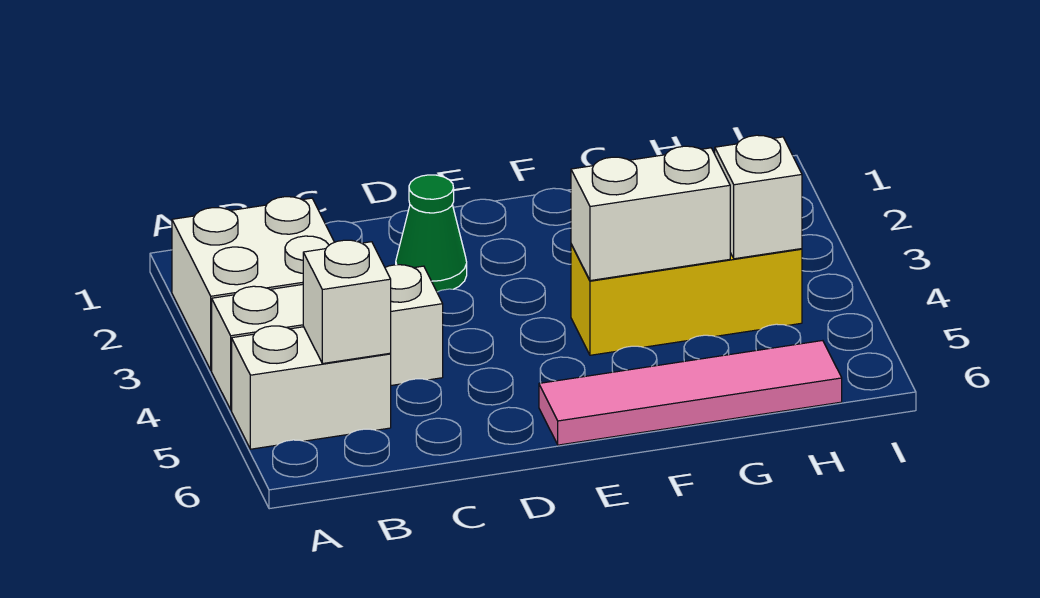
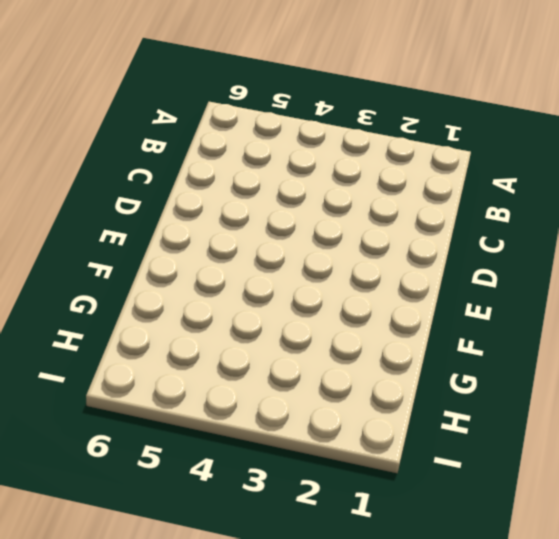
none -> white 2x2 brick [172,197,334,370]
none -> white 1x3 brick [212,265,443,410]

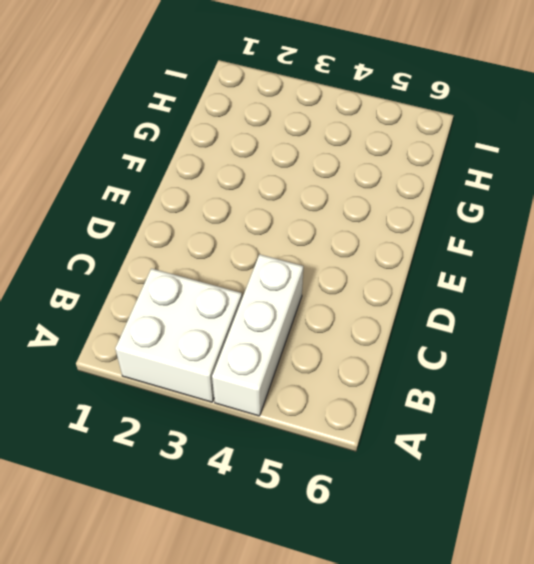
none -> white 1x2 brick [232,326,391,449]
none -> green 1x1 cone [396,175,467,292]

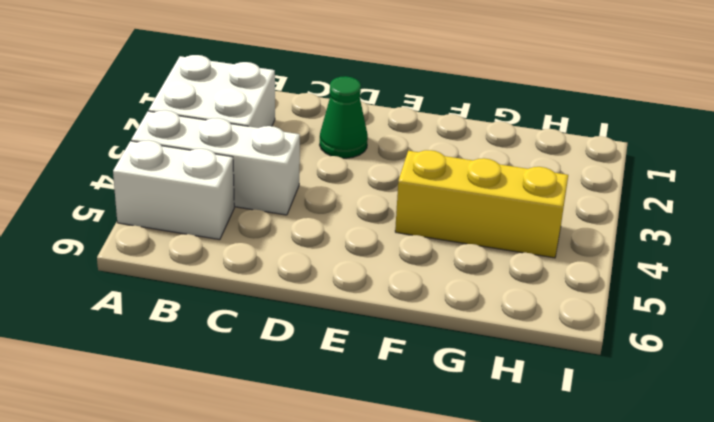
none -> pink 1x4 tile [539,341,842,445]
none -> white 1x1 brick [303,240,391,364]

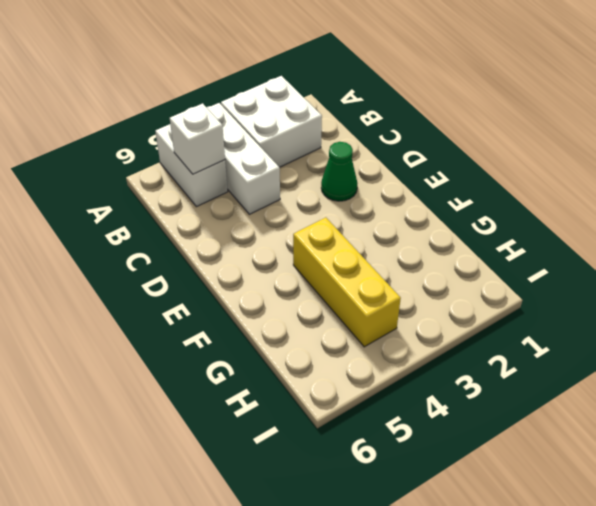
none -> pink 1x4 tile [539,341,842,445]
none -> white 1x2 brick [571,146,730,281]

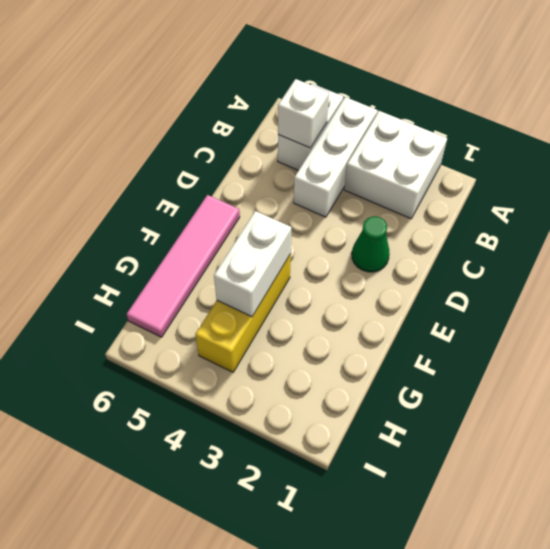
none -> white 1x1 brick [715,135,802,259]

